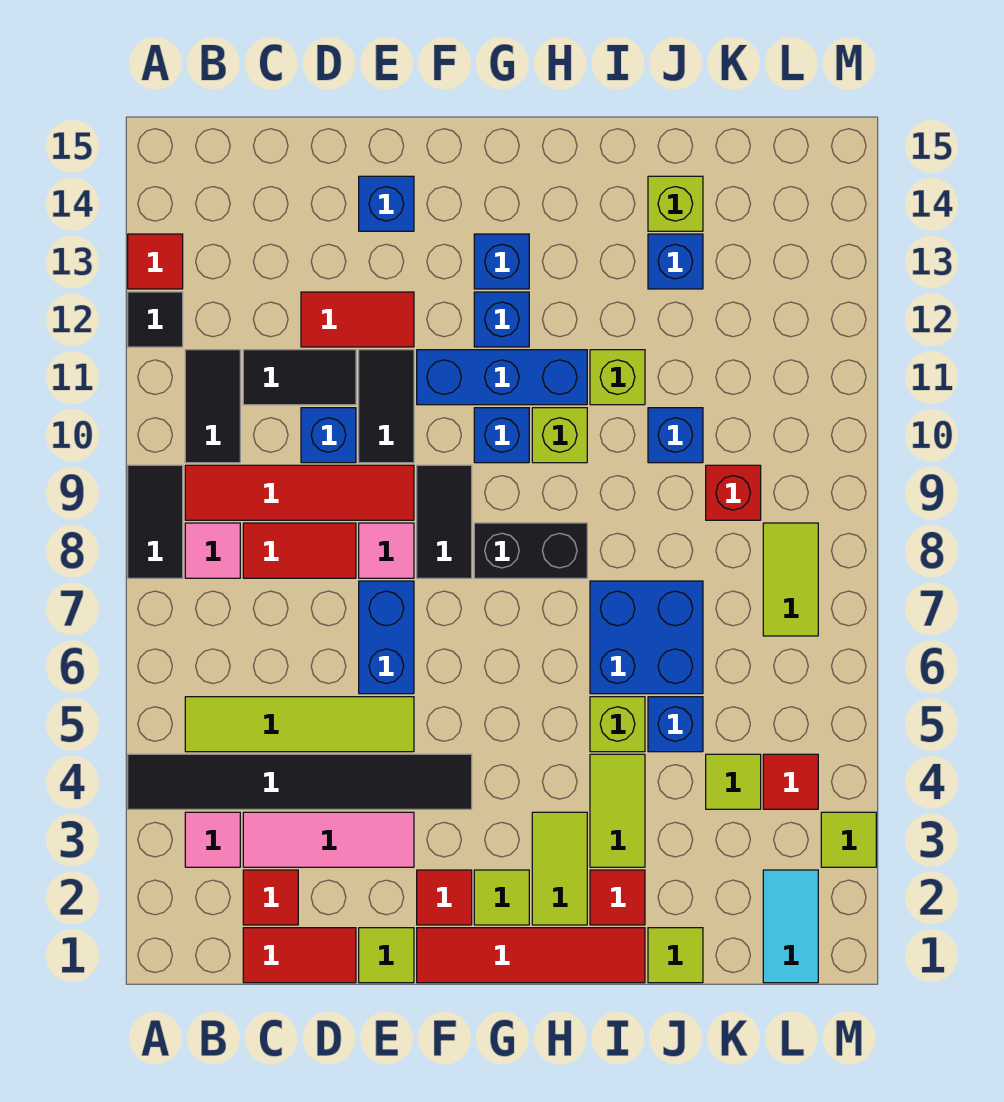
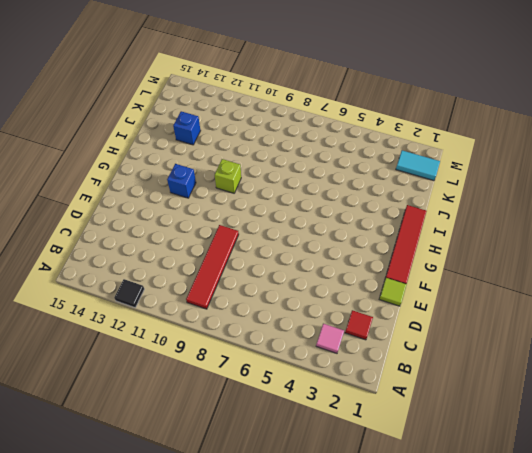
none -> black 1x6 tile [128,754,472,809]
none -> black 1x2 tile [128,465,183,578]
none -> red 1x1 tile [128,234,183,289]
none -> lime 1x4 tile [185,697,414,752]

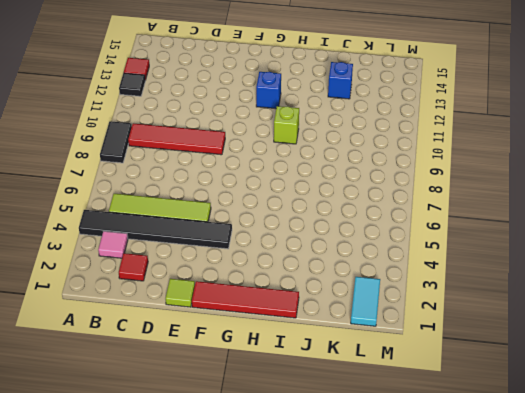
none -> pink 1x1 tile [185,523,240,578]
none -> black 1x2 tile [185,350,240,463]
none -> red 1x2 tile [243,928,356,983]
none -> pink 1x3 tile [243,812,414,867]

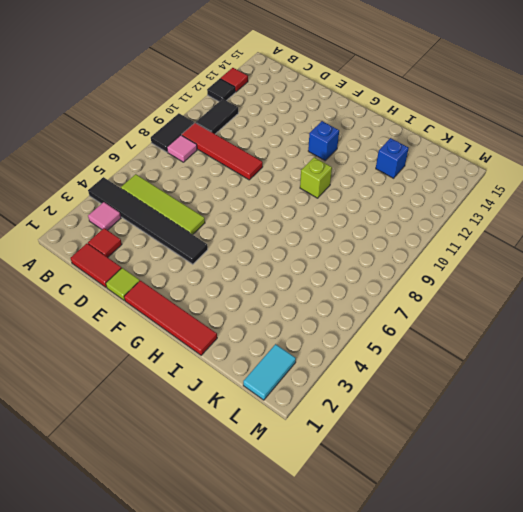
none -> pink 1x3 tile [243,812,414,867]
none -> red 1x2 tile [243,523,356,578]
none -> black 1x2 tile [243,350,356,405]
none -> blue 1x1 brick [301,408,356,463]

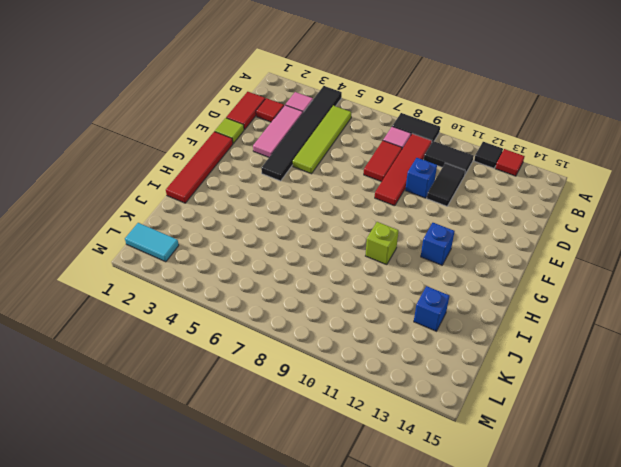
none -> red 1x2 tile [301,292,414,347]
none -> blue 1x2 brick [359,581,414,694]
none -> pink 1x1 tile [359,523,414,578]
none -> black 1x2 tile [359,350,414,463]

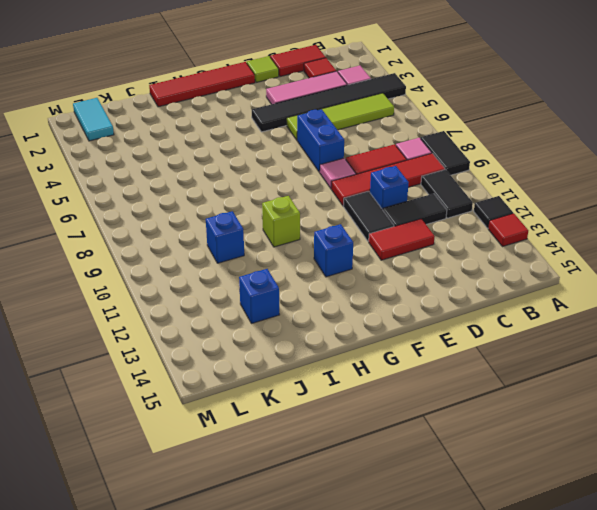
none -> blue 1x1 brick [359,176,414,231]
none -> red 1x1 tile [417,870,472,925]
none -> black 1x2 tile [417,465,472,578]
none -> blue 1x3 brick [417,350,587,405]

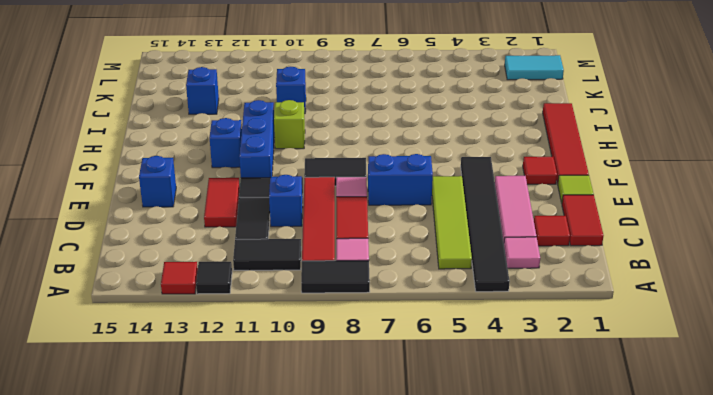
none -> lime 1x1 tile [474,870,529,925]
none -> black 1x2 brick [474,523,587,578]
none -> blue 1x1 brick [474,408,529,463]
none -> blue 1x1 brick [474,234,529,289]

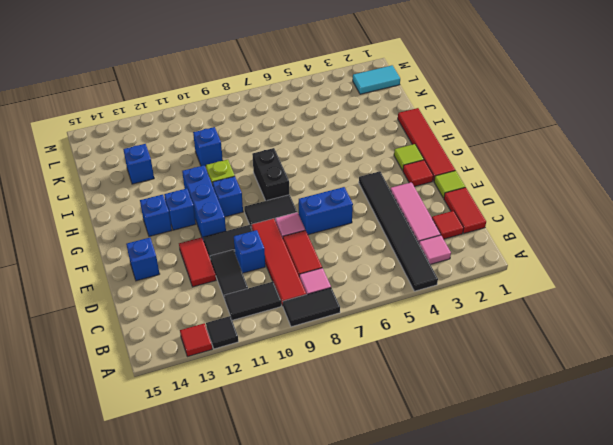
none -> lime 1x4 tile [185,697,414,752]
none -> lime 1x2 tile [532,812,587,925]
none -> red 1x1 tile [590,870,645,925]
none -> lime 1x2 tile [590,754,645,867]

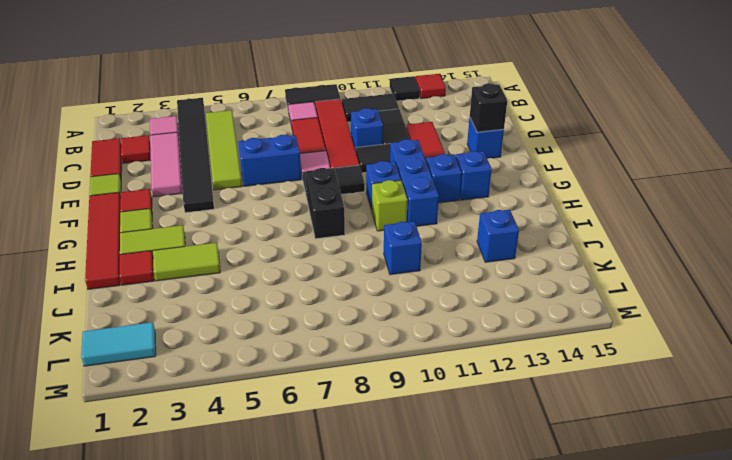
black 1x1 brick [470,83,507,132] -> none
none -> lime 1x1 brick [590,697,645,752]
none -> blue 2x2 brick [590,581,703,694]
none -> lime 1x1 brick [590,350,645,405]
none -> lime 1x1 tile [648,928,703,983]

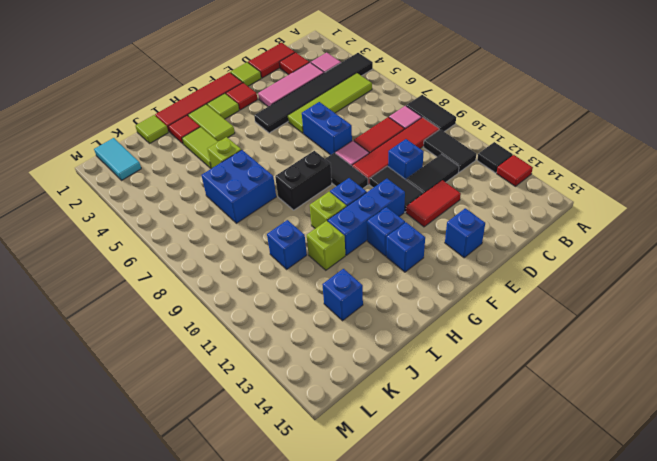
none -> blue 1x1 brick [648,697,703,752]
none -> lime 1x1 brick [648,176,703,231]
none -> lime 1x1 tile [706,754,761,809]
none -> red 1x1 brick [706,465,761,520]

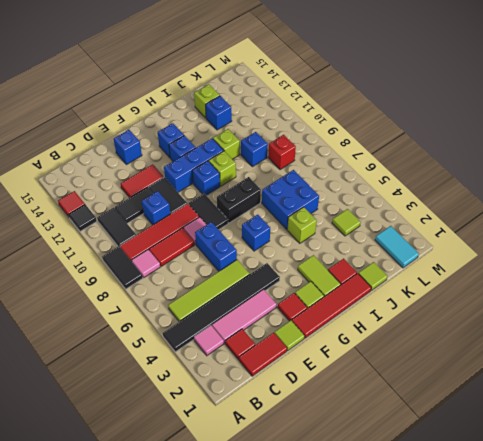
blue 1x1 brick [242,215,270,251] -> blue 1x1 brick moved to [648,697,703,752]
none -> lime 1x2 tile [590,754,645,867]
none -> red 1x1 tile [763,754,818,809]
none -> lime 1x2 tile [763,523,818,636]
none -> lime 1x1 tile [821,812,876,867]

